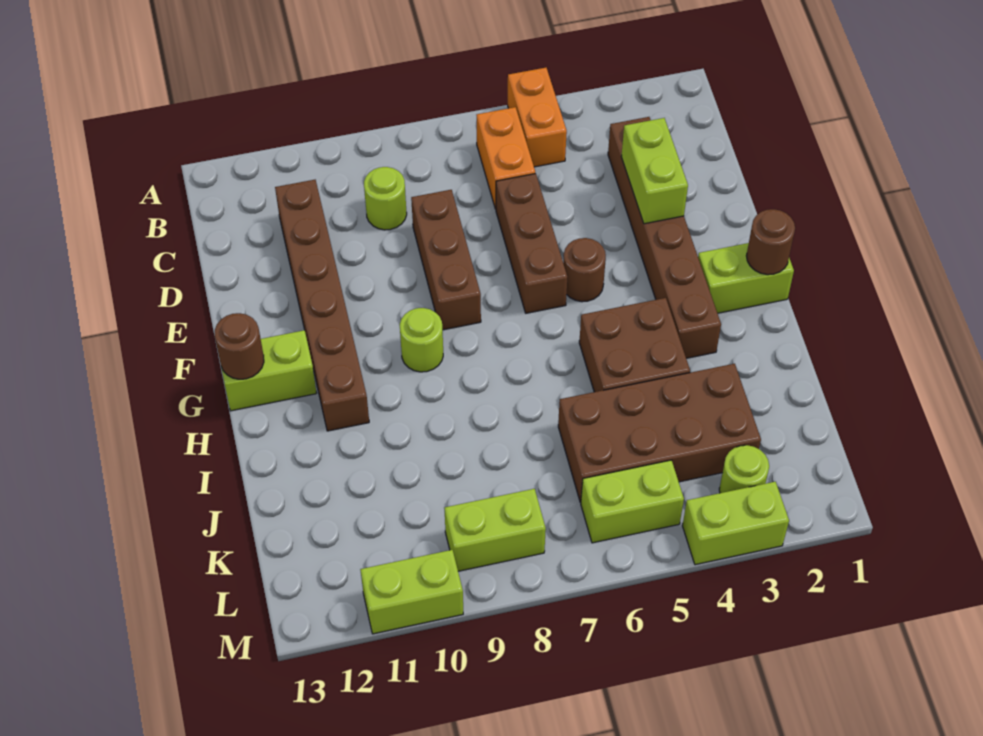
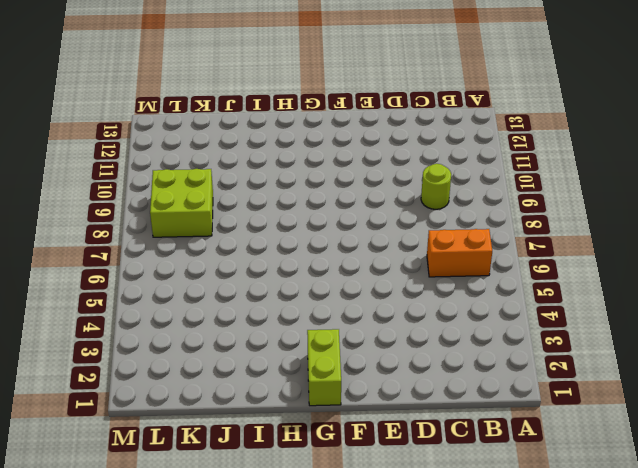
lime 2x2 brick [150,169,213,237] -> lime 1x2 brick [445,489,546,571]
none -> orange 1x2 brick [508,68,567,167]
none -> brown 1x6 brick [608,117,721,358]
none -> brown 1x6 brick [275,180,369,431]

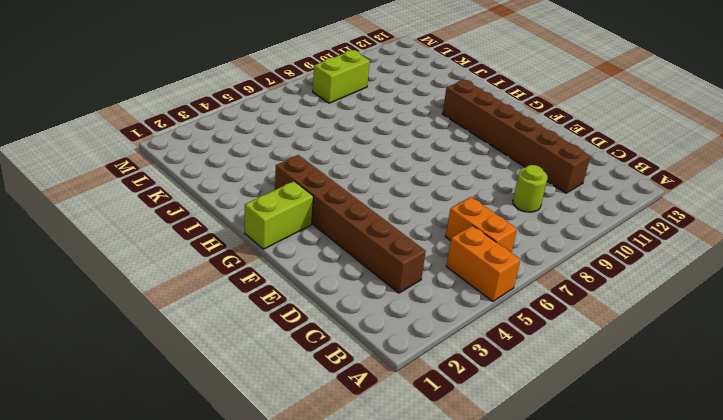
none -> brown 1x3 brick [496,174,567,313]
none -> brown 1x3 brick [411,190,481,330]
none -> brown 1x1 round brick [563,238,606,302]

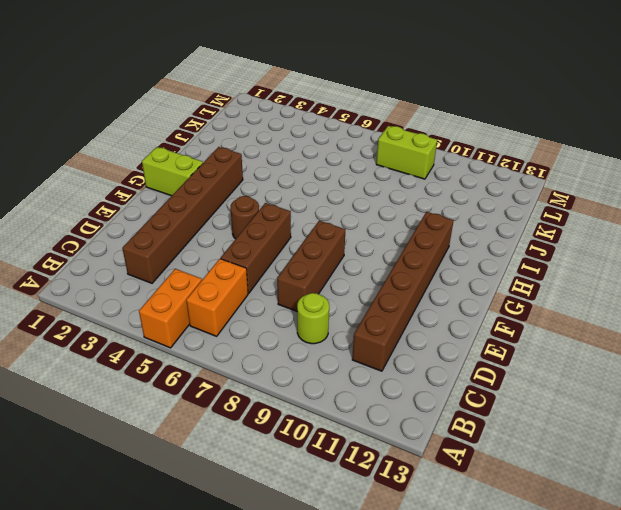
none -> lime 1x1 round brick [400,308,443,372]
none -> lime 1x2 brick [221,330,316,411]
none -> brown 2x2 brick [579,298,690,392]

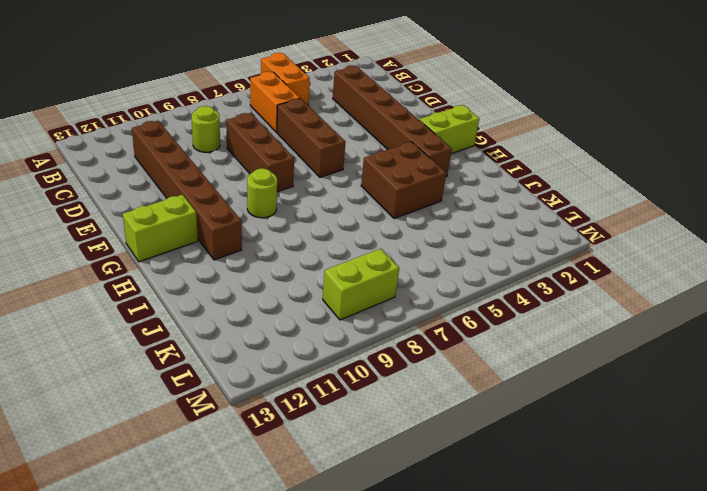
none -> brown 1x1 round brick [563,238,606,302]
none -> brown 2x4 brick [558,364,761,503]
none -> lime 1x1 round brick [719,445,769,493]

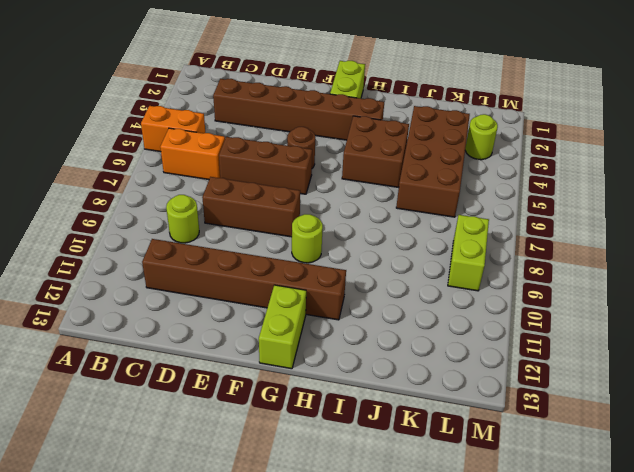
none -> lime 1x2 brick [581,460,684,543]
none -> lime 1x2 brick [682,482,789,565]
none -> lime 1x2 brick [360,550,463,634]

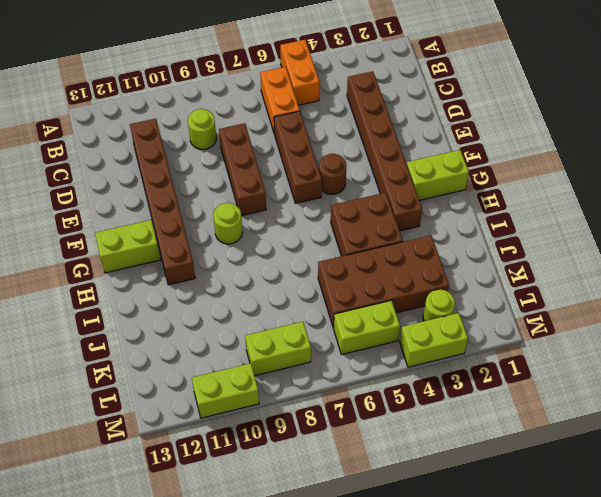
none -> lime 1x2 brick [621,118,688,224]
none -> brown 1x1 round brick [746,209,795,275]
none -> brown 1x1 round brick [215,313,264,379]

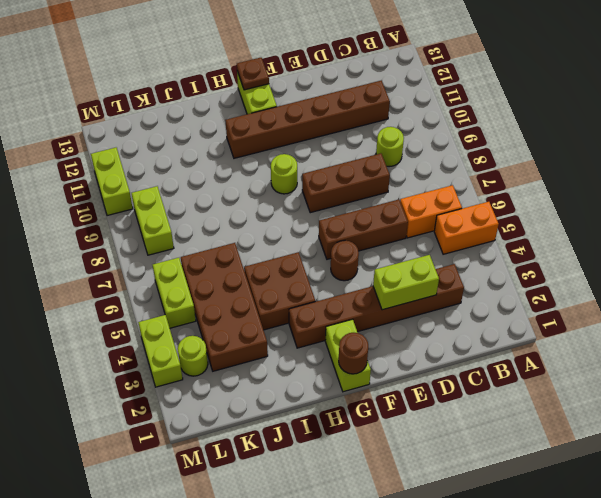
brown 1x1 plate [237,58,269,90] -> brown 1x1 round brick [215,313,264,379]

